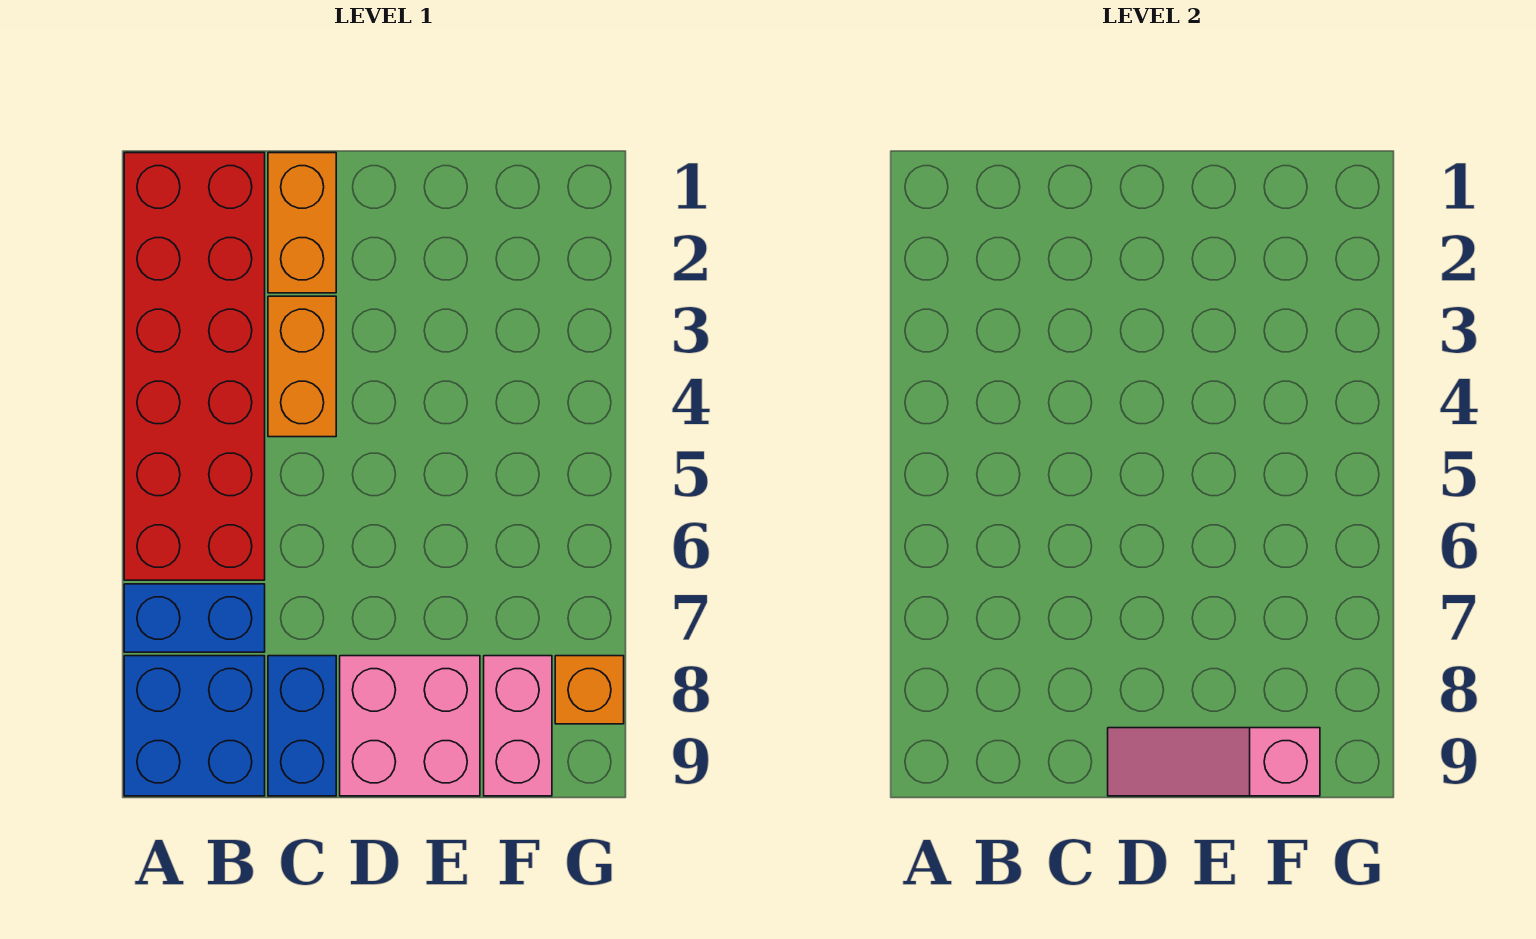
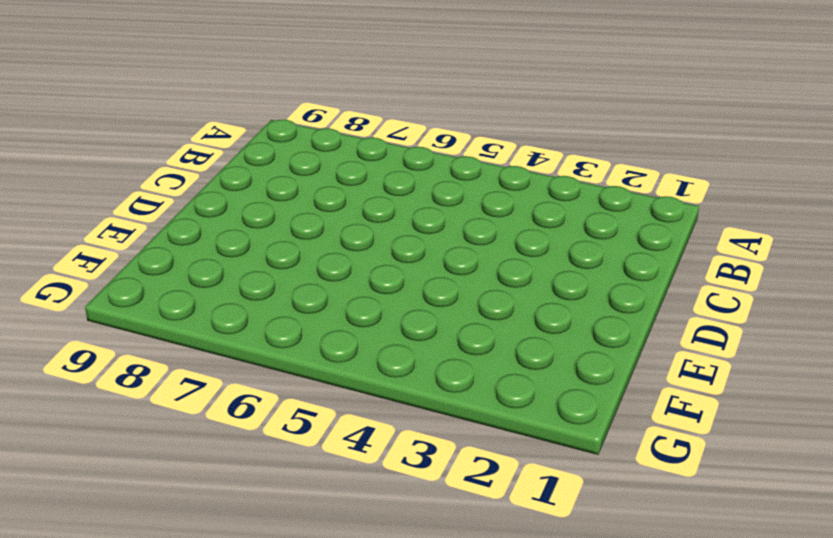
none -> red 2x6 brick [124,153,265,580]
none -> blue 1x2 brick [124,584,265,652]

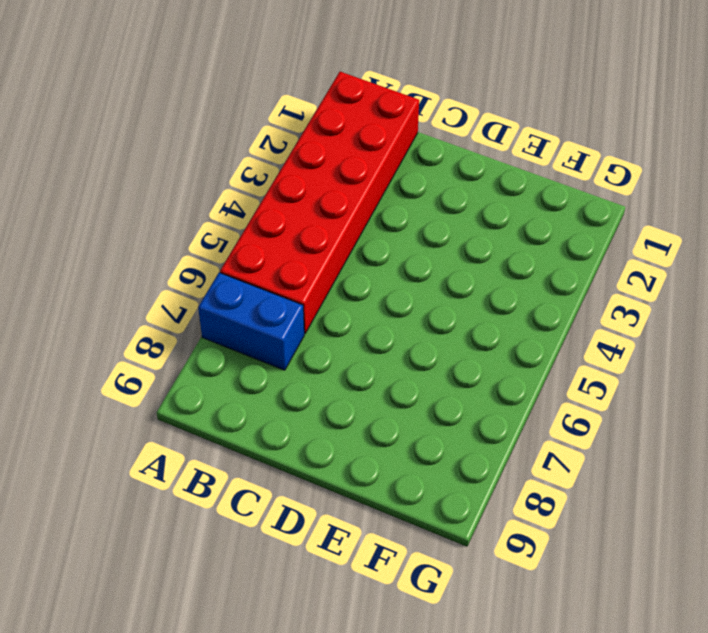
none -> blue 2x2 brick [124,656,265,796]
none -> orange 1x2 brick [268,153,336,293]

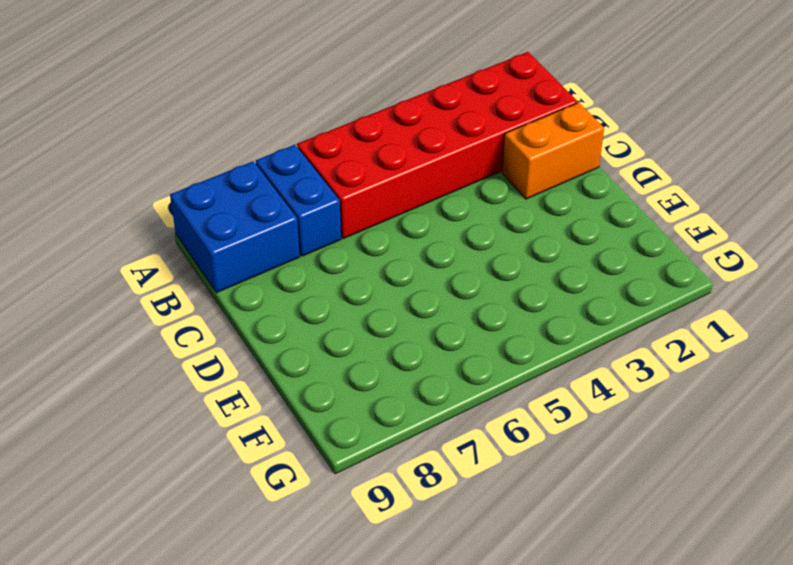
none -> orange 1x2 brick [268,296,336,437]
none -> blue 1x2 brick [268,656,336,796]

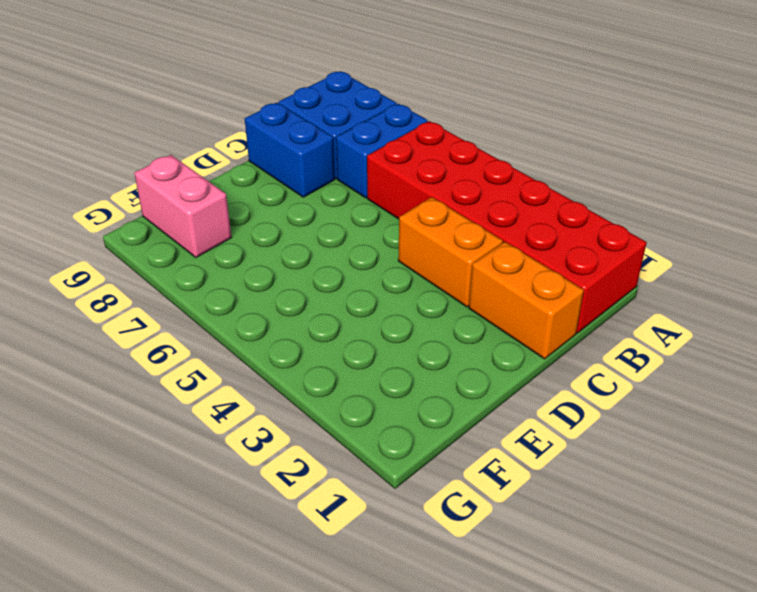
none -> pink 2x2 brick [340,656,480,796]
none -> orange 1x1 brick [555,656,624,724]

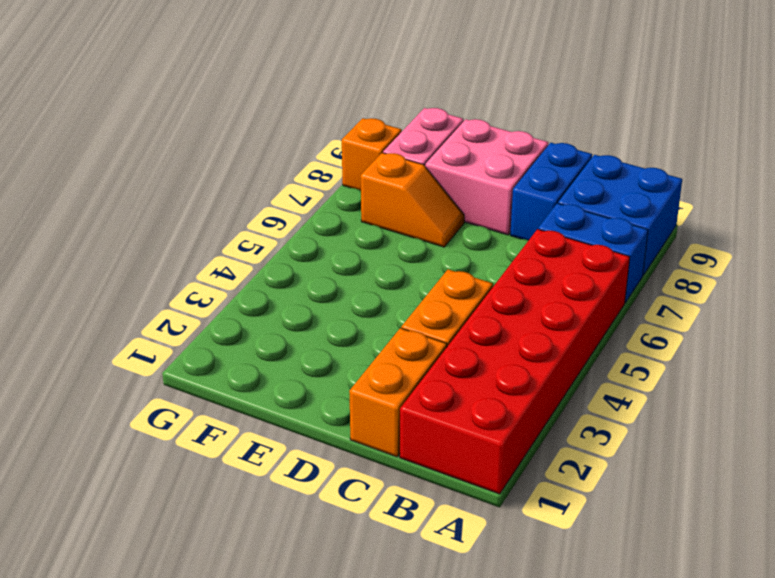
orange 1x2 slope [361,153,464,247] -> none
none -> pink 1x3 slope [1108,728,1320,796]

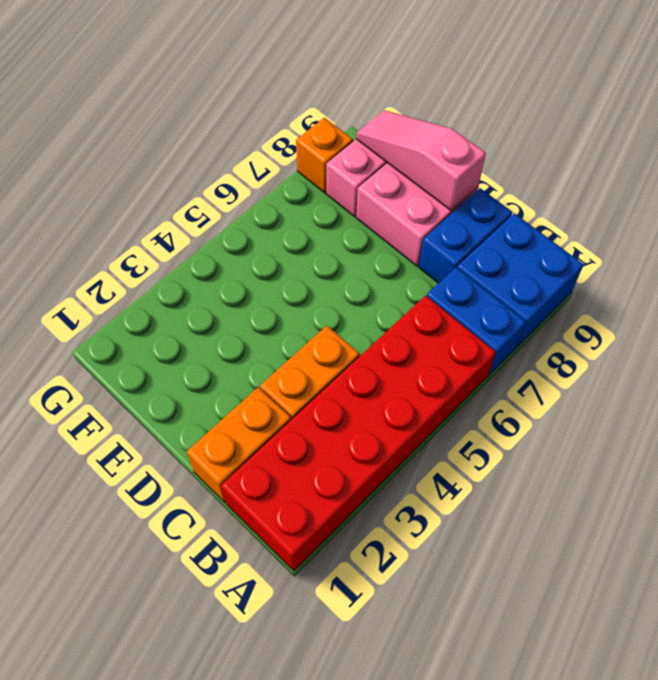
pink 1x3 slope [356,110,486,211] -> pink 1x3 slope turned to [1108,728,1320,796]

